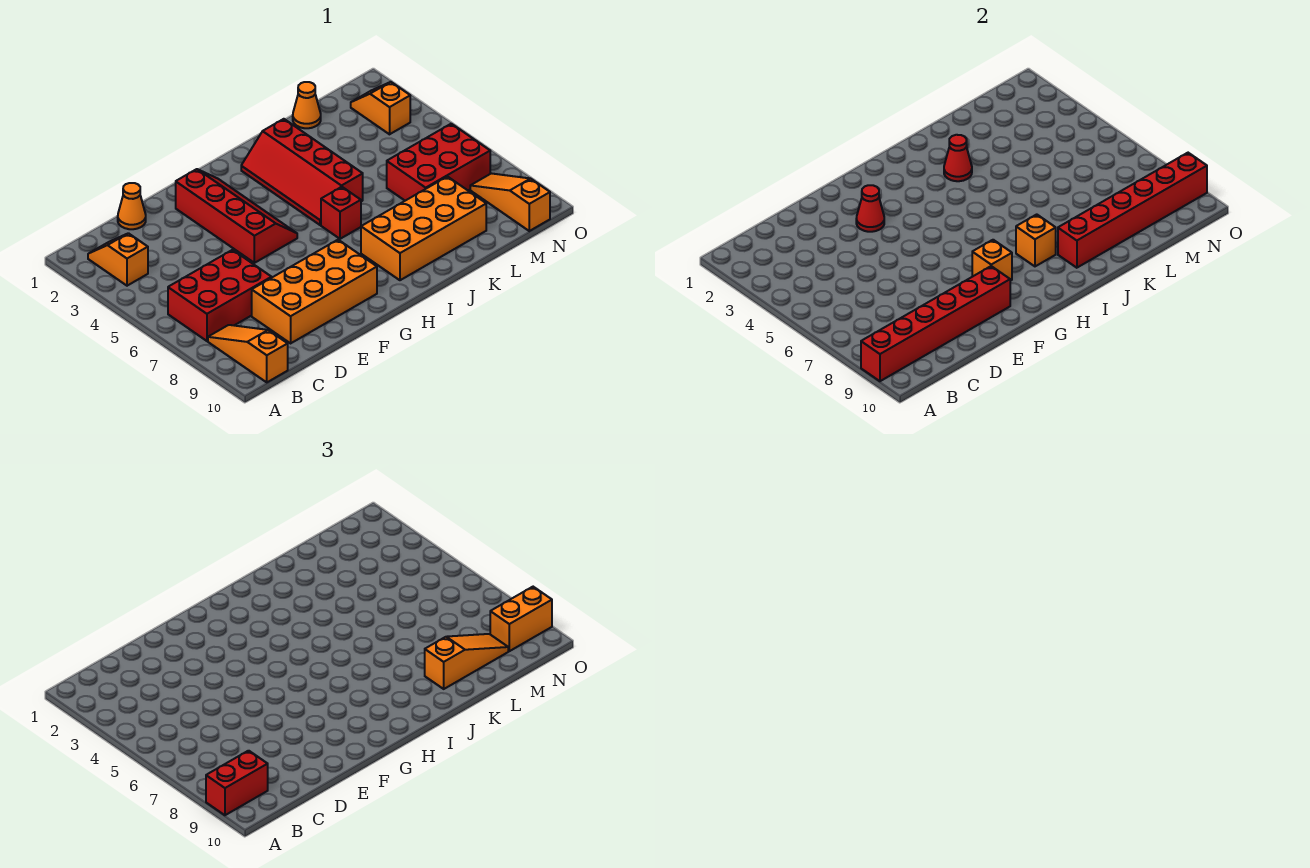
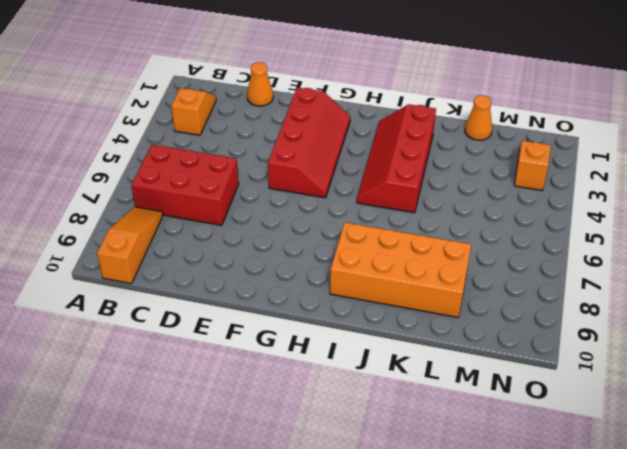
none -> orange 2x4 brick [252,240,377,343]
none -> red 1x1 brick [321,187,361,239]
none -> red 2x3 brick [387,124,490,201]

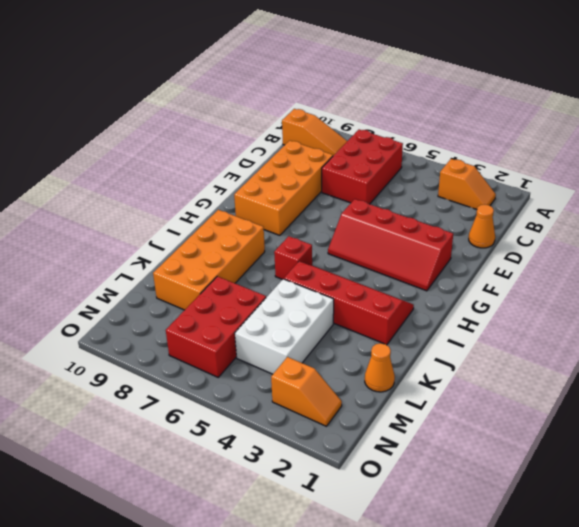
white 2x3 brick [235,279,334,374] -> none
none -> orange 1x3 slope [470,173,550,231]
none -> red 1x6 brick [861,266,1010,381]
none -> red 1x1 cone [856,185,884,232]

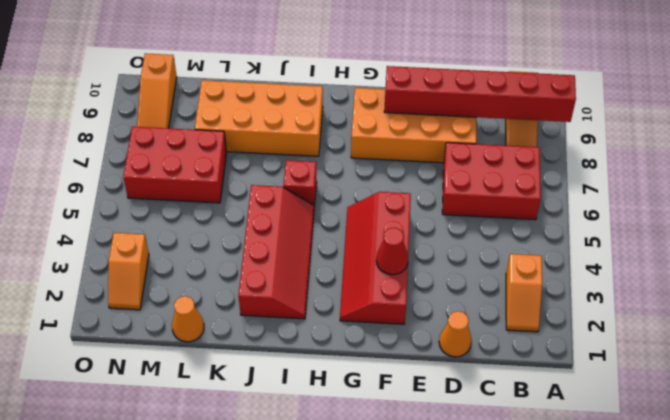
none -> orange 1x1 brick [972,240,1012,281]
none -> orange 1x1 brick [1016,214,1056,266]
none -> red 1x1 cone [944,135,972,181]

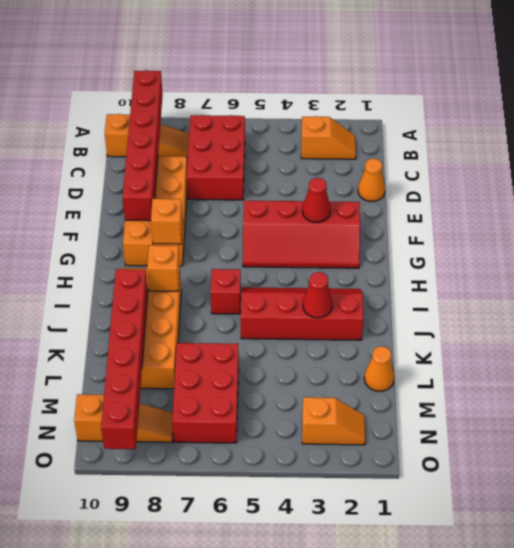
none -> red 1x2 brick [206,751,268,815]
none -> orange 1x3 slope [425,634,508,689]
none -> orange 1x2 brick [490,587,552,651]

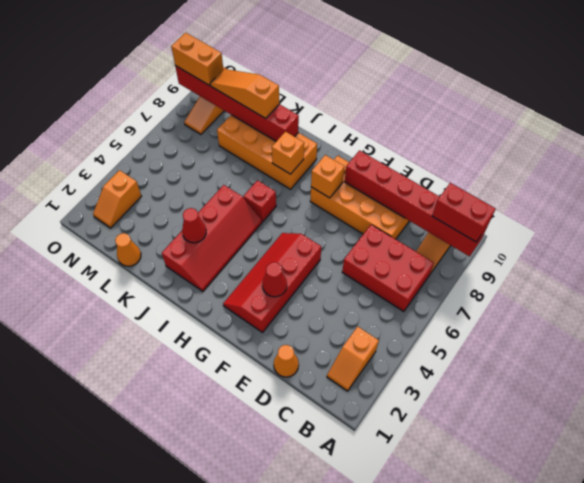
none -> red 2x3 brick [387,124,490,201]

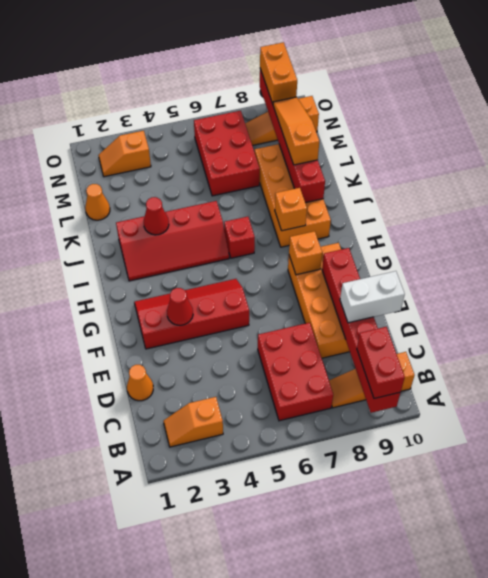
white 1x2 brick [340,271,405,323] -> none

